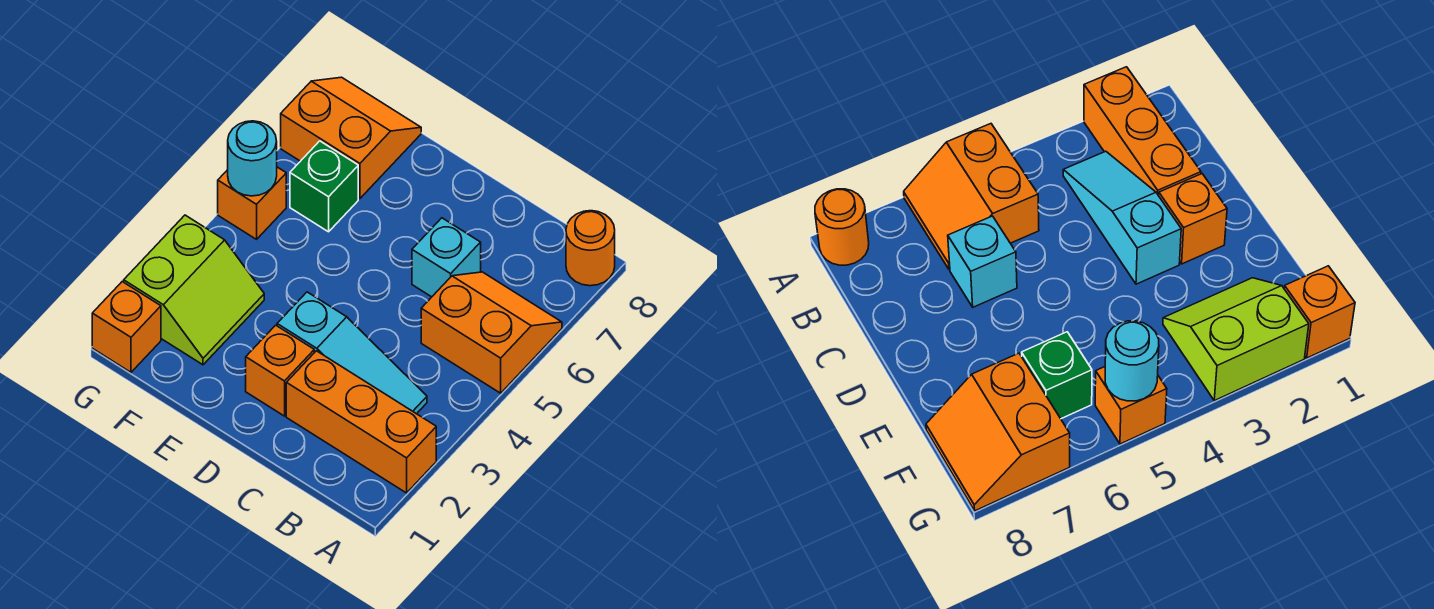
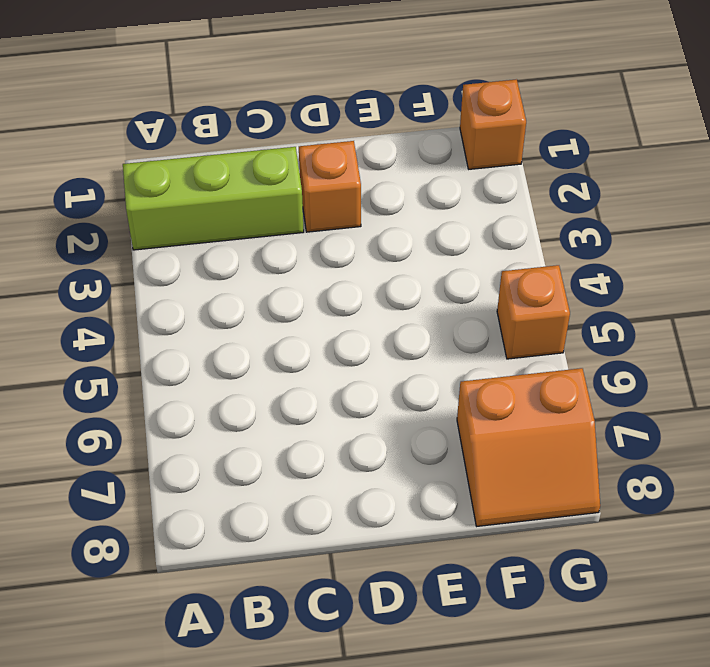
lime 1x3 brick [123,147,304,250] -> orange 1x3 brick [286,351,436,493]
none -> orange 2x2 slope [421,272,562,393]
none -> orange 1x1 round brick [566,211,615,286]
none -> cyan 1x3 slope [277,292,427,414]

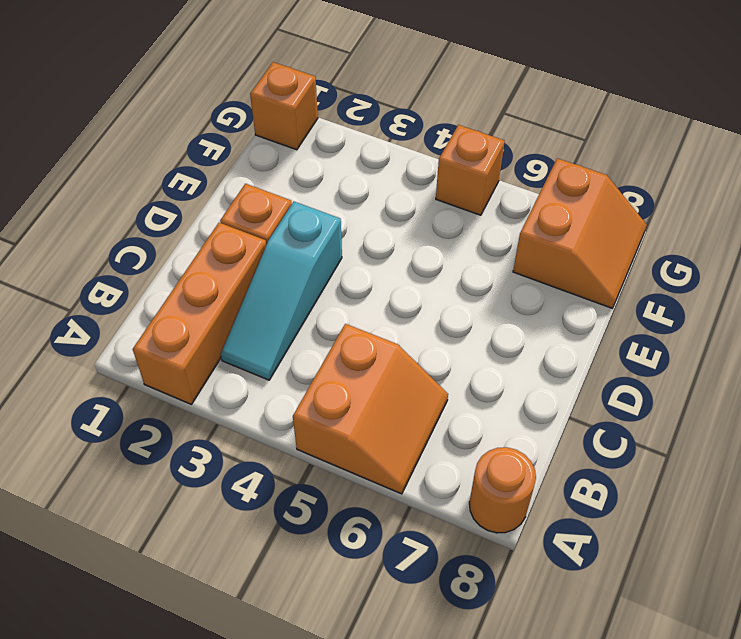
none -> cyan 1x1 brick [412,218,481,297]
none -> lime 2x2 slope [124,215,264,365]
none -> green 1x1 brick [290,141,358,232]

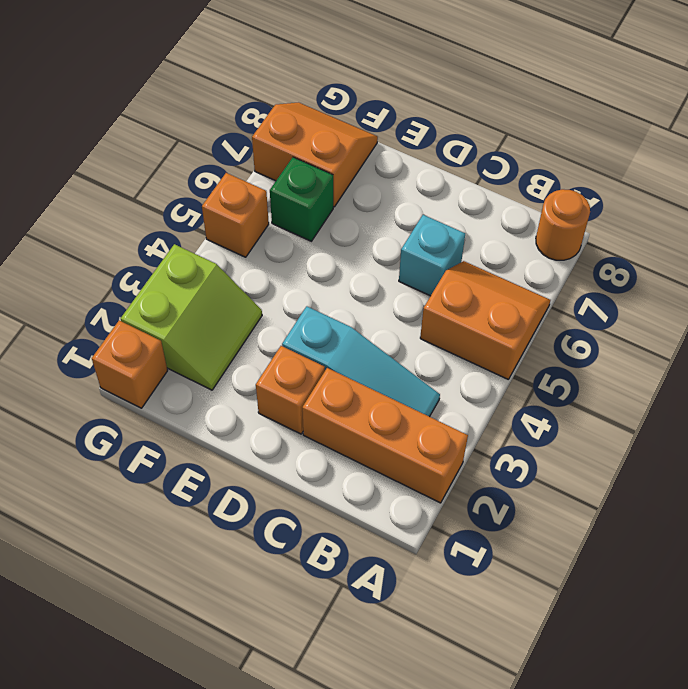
none -> cyan 1x1 round brick [228,121,277,196]

